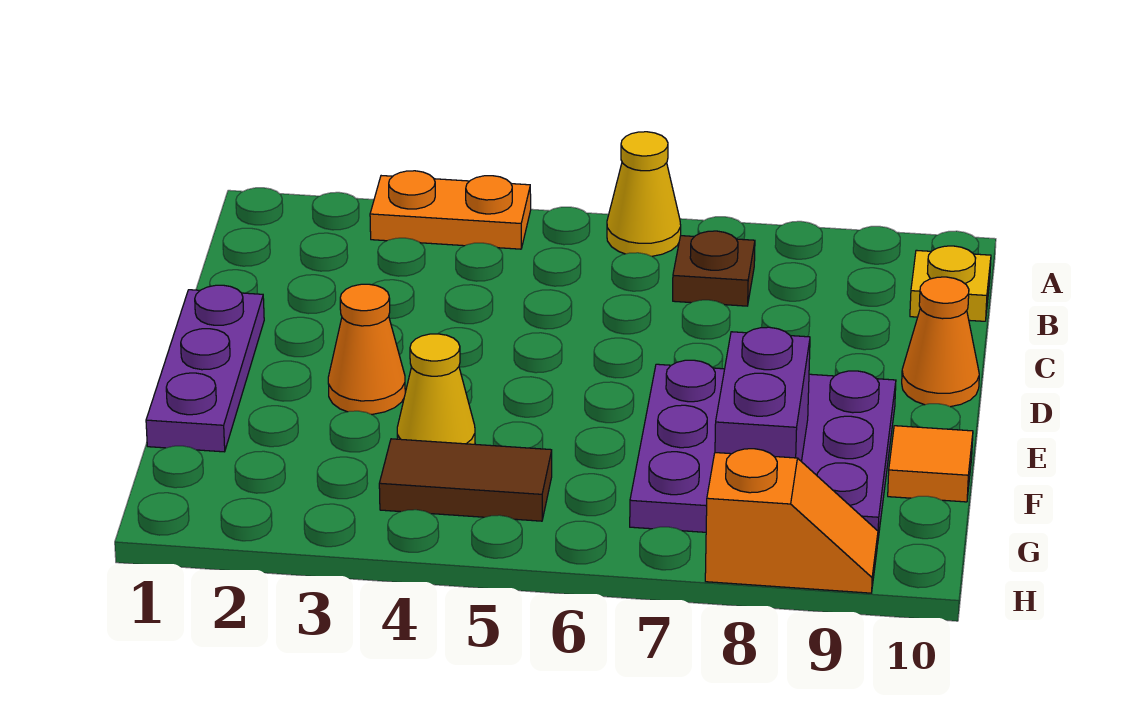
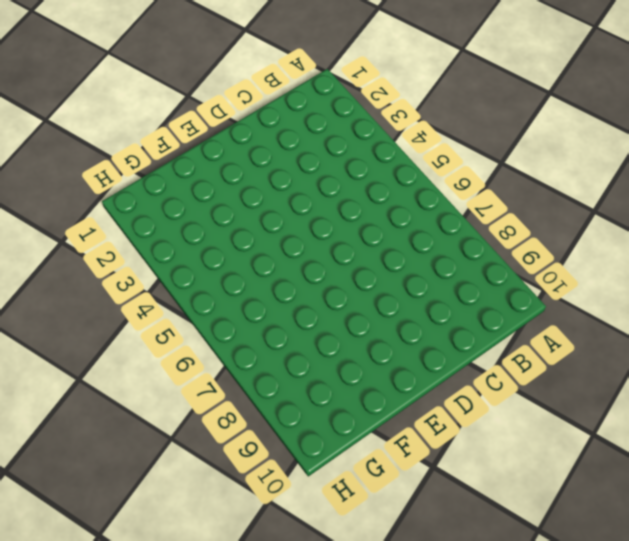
none -> orange 1x2 plate [370,171,531,249]
none -> yellow 1x1 cone [607,132,681,256]
none -> brown 1x1 plate [673,231,755,306]

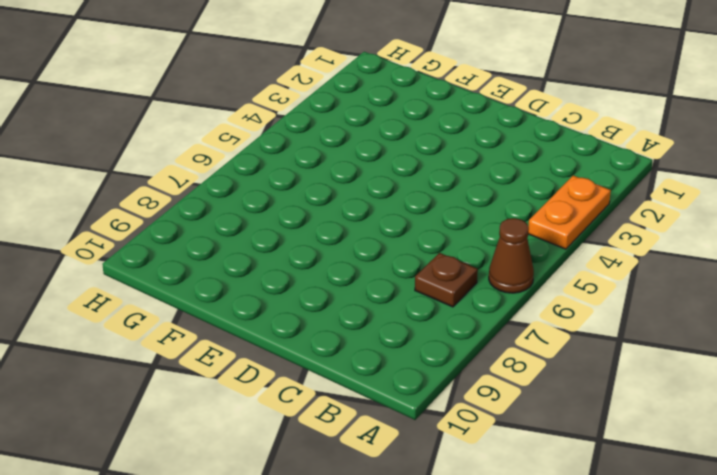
brown 1x1 cone [489,218,534,293] -> yellow 1x1 cone [607,132,681,256]
none -> yellow 1x1 plate [910,246,991,321]
none -> purple 1x3 plate [146,285,264,452]
none -> orange 1x1 cone [902,277,979,407]

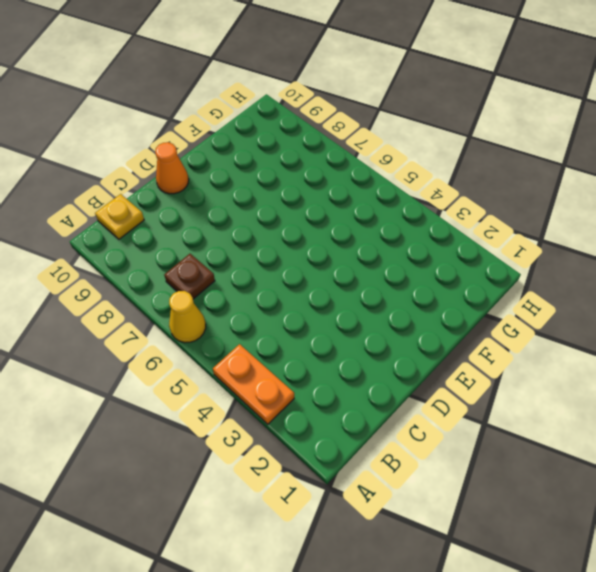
none -> purple 1x3 plate [146,285,264,452]
none -> orange 1x1 cone [328,284,405,414]
none -> purple 3x3 plate [630,360,896,538]

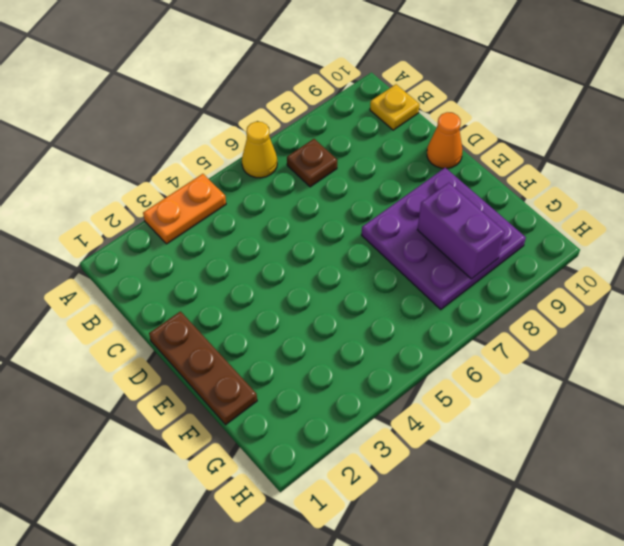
brown 1x3 plate [149,311,257,425] -> purple 1x3 plate [146,285,264,452]
none -> orange 1x1 cone [328,284,405,414]
none -> yellow 1x1 cone [397,334,475,444]
none -> orange 1x1 tile [888,426,973,502]

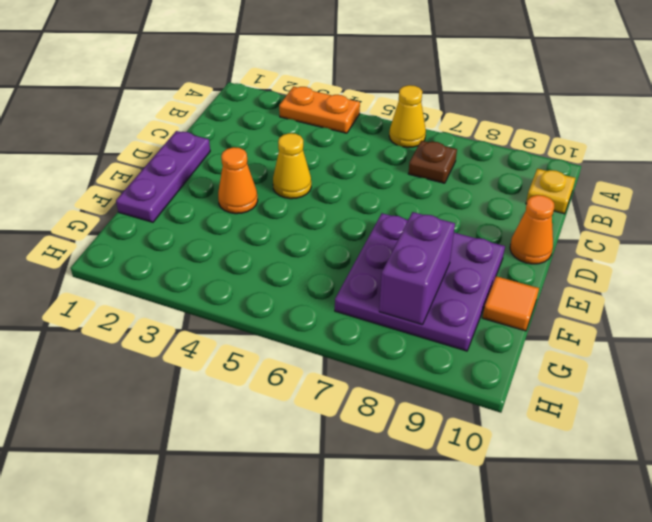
yellow 1x1 cone [273,133,311,199] -> yellow 1x1 cone moved to [397,334,475,444]
none -> brown 1x2 tile [379,439,552,521]
none -> orange 1x2 slope [705,449,878,593]

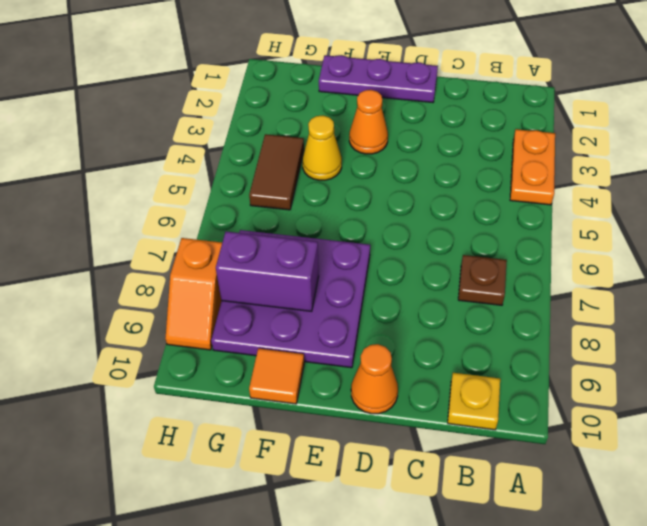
none -> yellow 1x1 cone [607,132,681,256]

